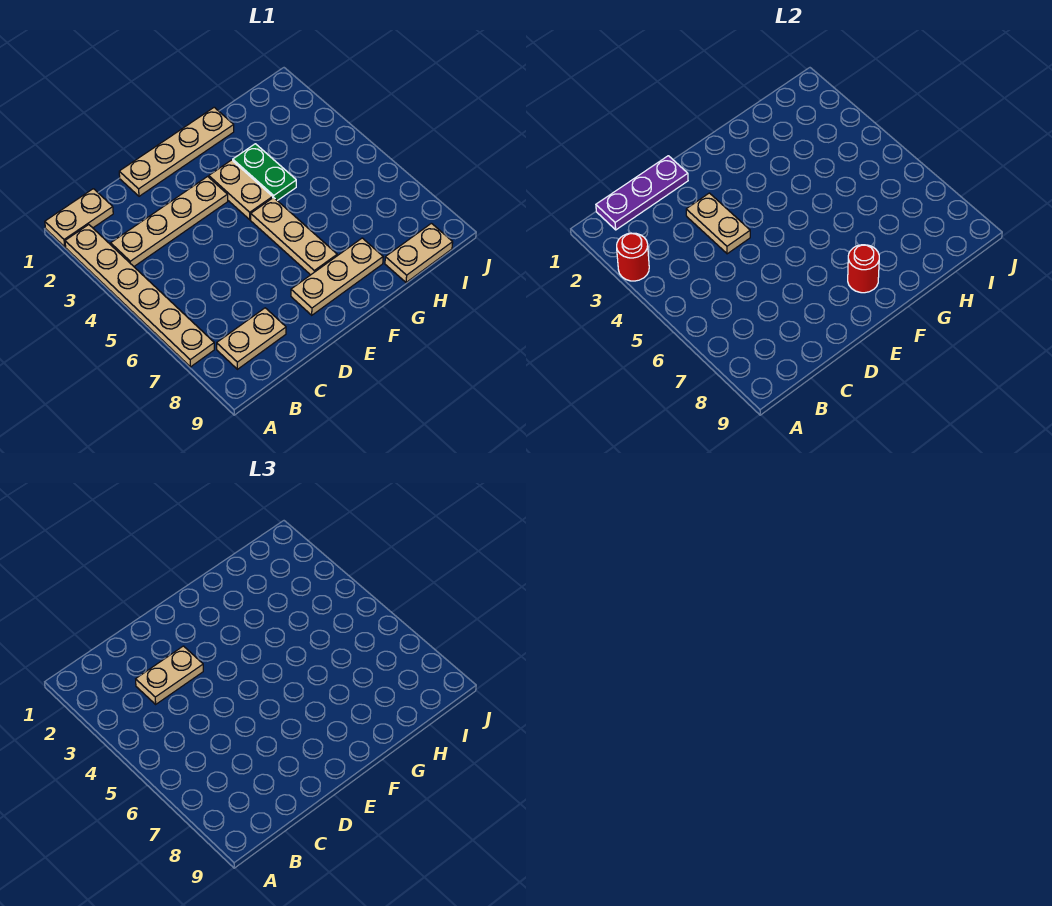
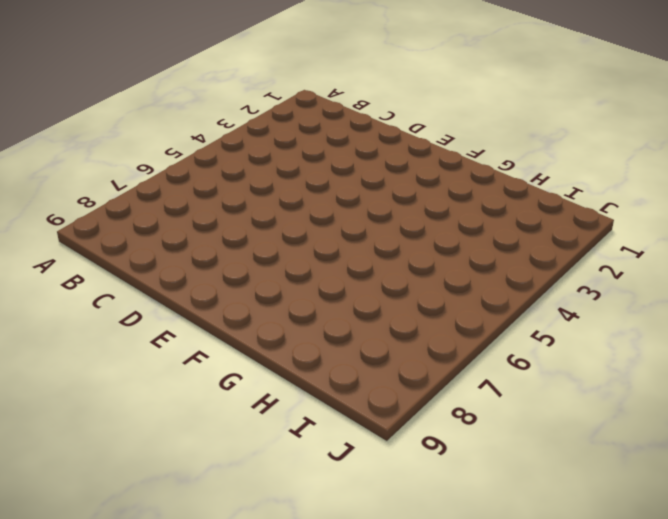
none -> tan 1x2 plate [45,189,113,247]
none -> tan 1x6 plate [65,225,214,367]
none -> tan 1x4 plate [111,177,228,266]

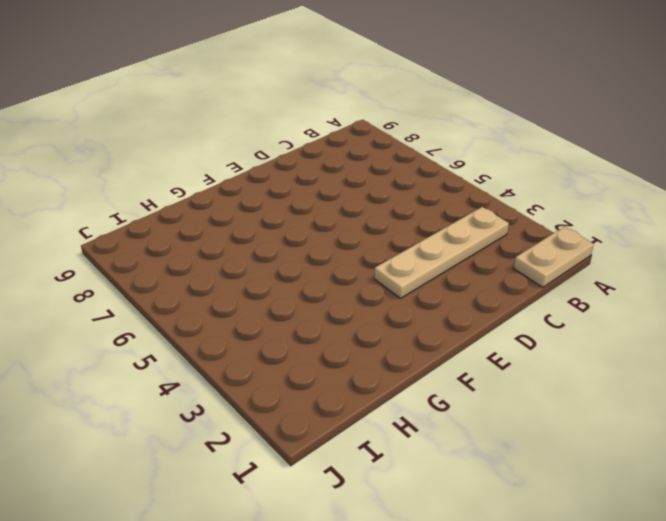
none -> tan 1x6 plate [65,225,214,367]
none -> tan 1x2 plate [217,308,286,369]
none -> tan 1x4 plate [119,107,234,196]

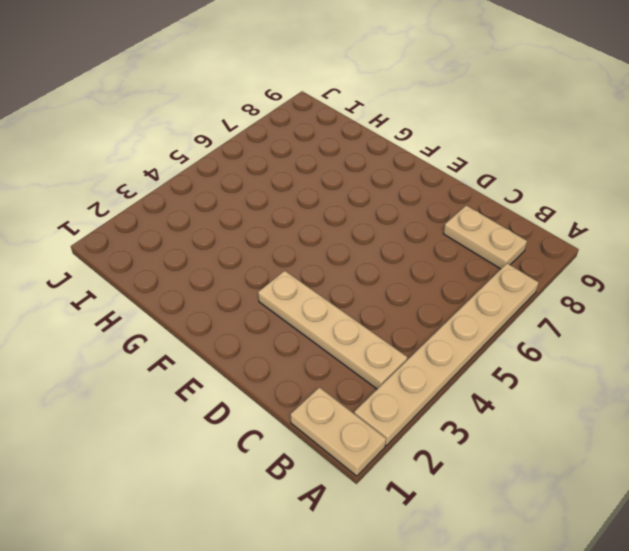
none -> tan 1x4 plate [119,107,234,196]
none -> tan 1x3 plate [291,238,383,315]
none -> tan 1x2 plate [209,160,273,220]

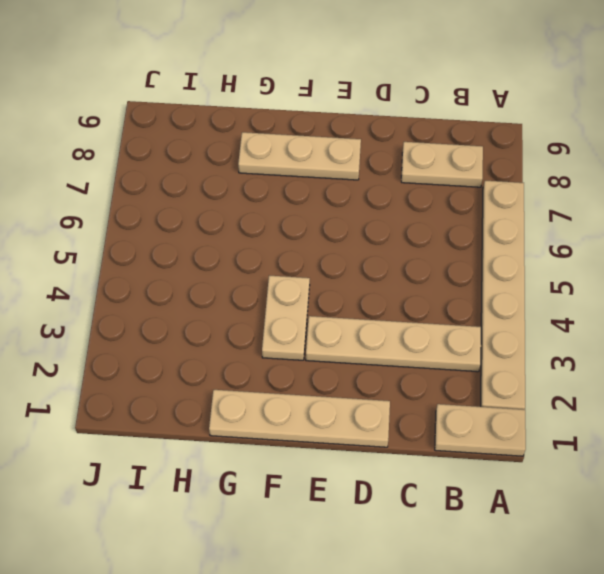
none -> tan 1x3 plate [251,197,337,275]
none -> green 1x2 plate [233,144,296,201]
none -> tan 1x2 plate [385,223,453,283]

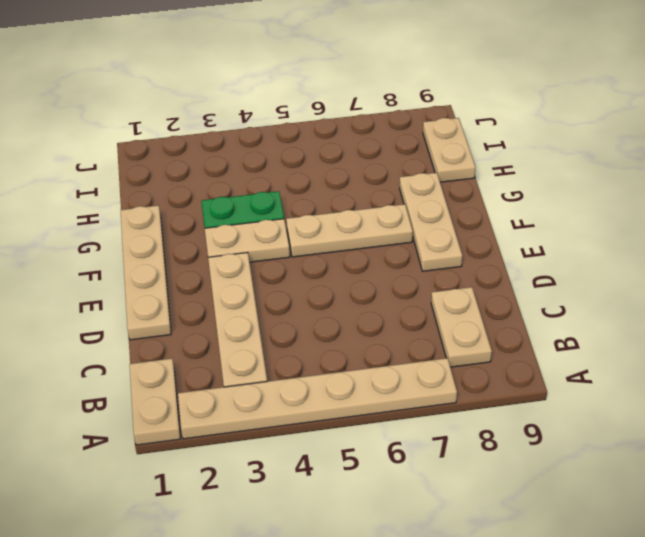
none -> red 1x1 round brick [617,233,649,281]
none -> purple 1x3 plate [596,156,688,230]
none -> tan 1x2 plate [686,193,750,254]

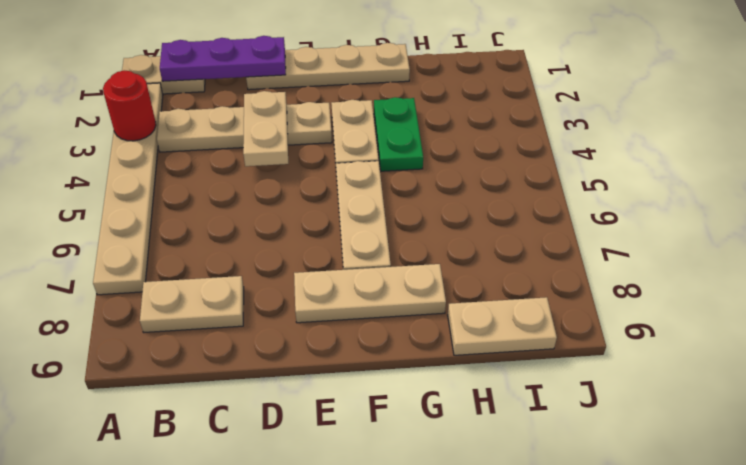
none -> red 1x1 round brick [848,245,879,293]
none -> tan 1x2 plate [136,646,203,704]

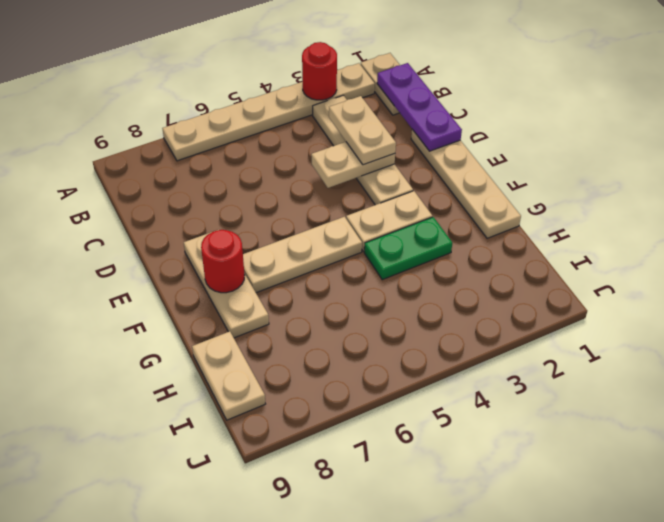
none -> tan 1x2 plate [217,308,286,369]

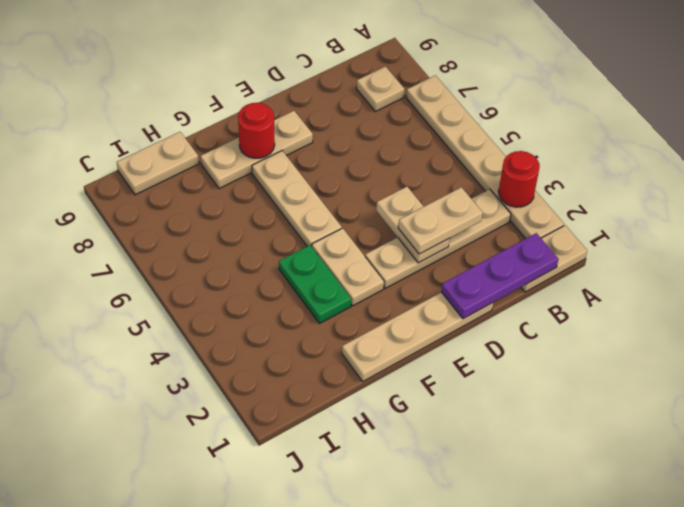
tan 1x1 plate [357,66,405,112] -> tan 1x2 plate [217,308,286,369]

